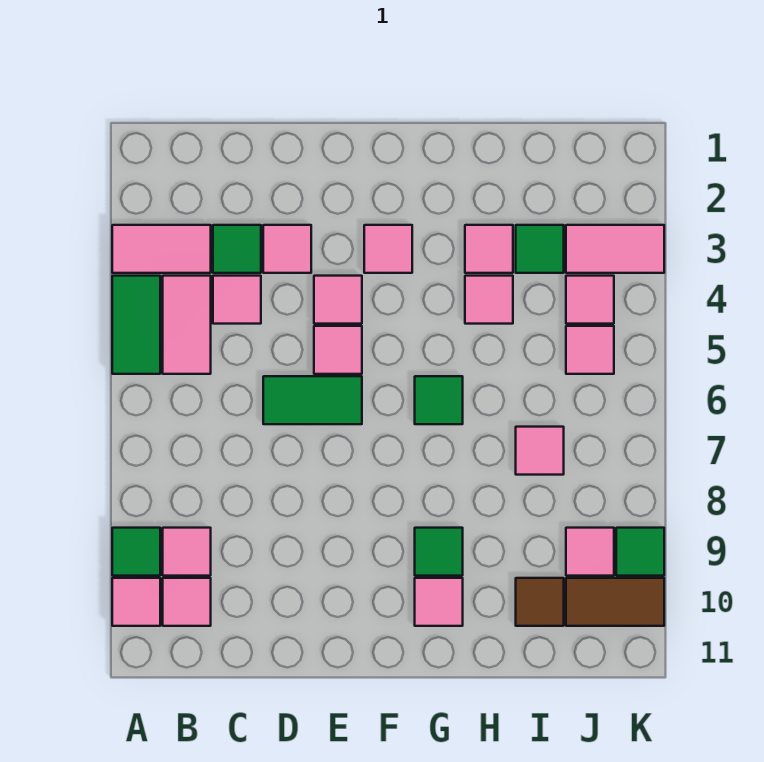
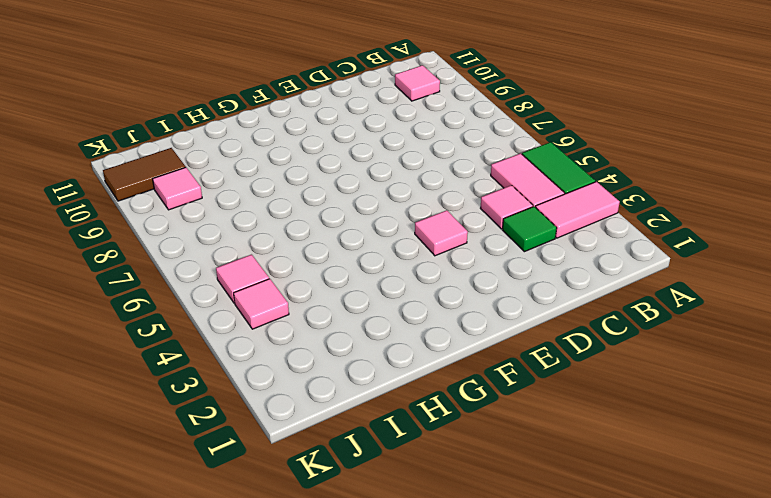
none -> green 1x1 tile [112,528,160,576]
none -> pink 1x1 tile [112,578,160,626]
none -> pink 1x1 tile [163,528,211,576]

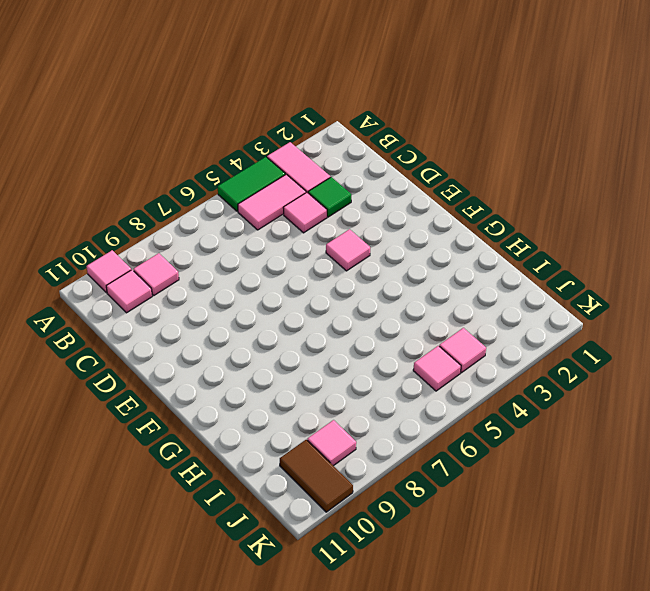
none -> green 1x1 tile [112,528,160,576]
none -> pink 1x1 tile [263,225,311,273]
none -> green 1x2 tile [263,376,362,424]

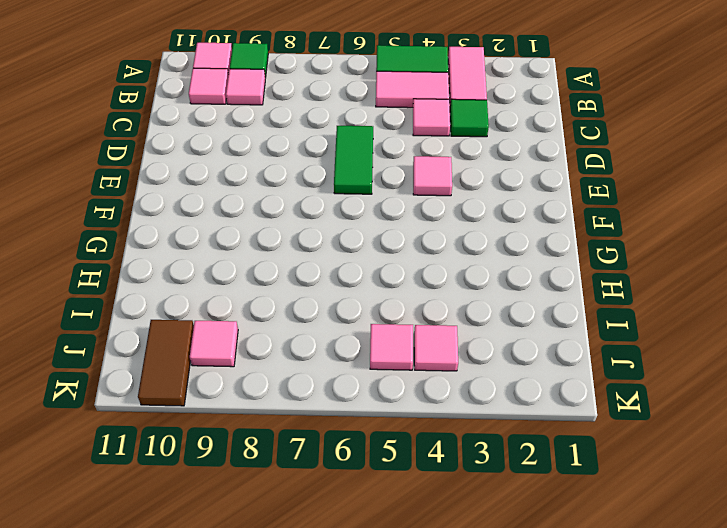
none -> pink 1x1 tile [263,225,311,273]
none -> pink 1x1 tile [314,326,362,374]
none -> pink 1x1 tile [364,225,412,273]

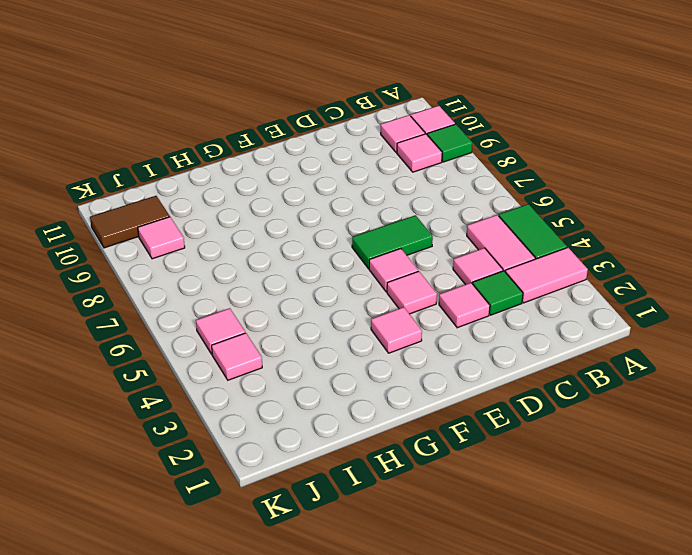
none -> green 1x1 tile [415,376,463,424]
none -> green 1x1 tile [415,528,463,576]
none -> pink 1x1 tile [415,578,463,626]

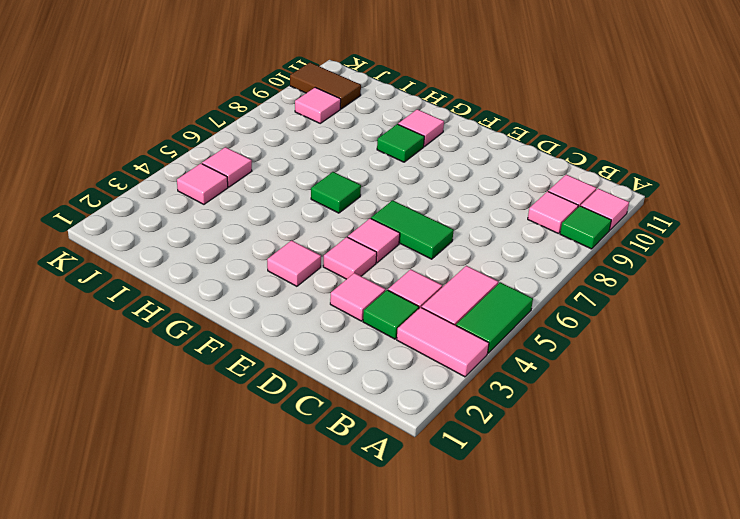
none -> pink 1x1 tile [465,225,513,273]
none -> pink 1x1 tile [465,276,513,324]
none -> green 1x1 tile [516,225,564,273]

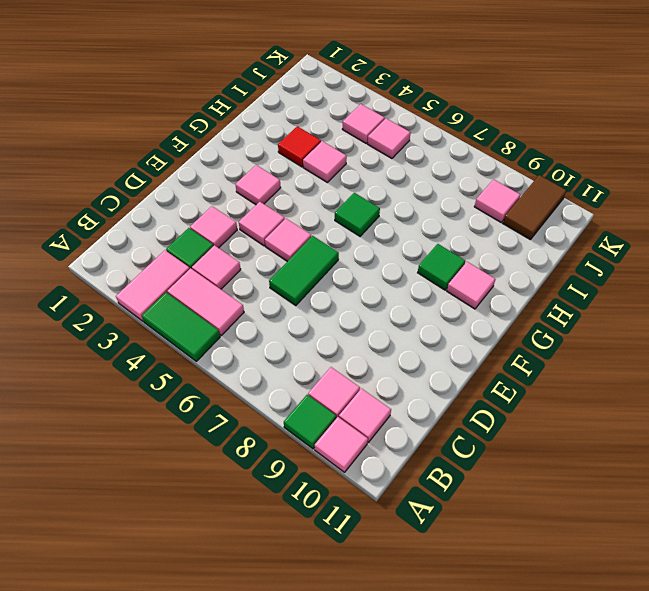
red 1x1 tile [278,126,321,167] -> pink 1x1 tile [465,225,513,273]
none -> green 1x1 tile [516,225,564,273]
none -> pink 1x1 tile [516,427,564,475]
none -> brown 1x1 tile [516,578,564,626]

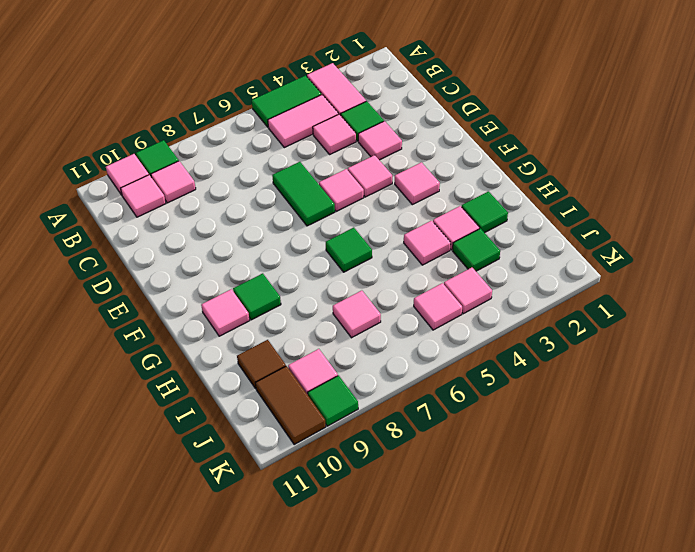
green 1x1 tile [462,191,508,233] -> none
none -> pink 1x2 tile [566,225,664,273]

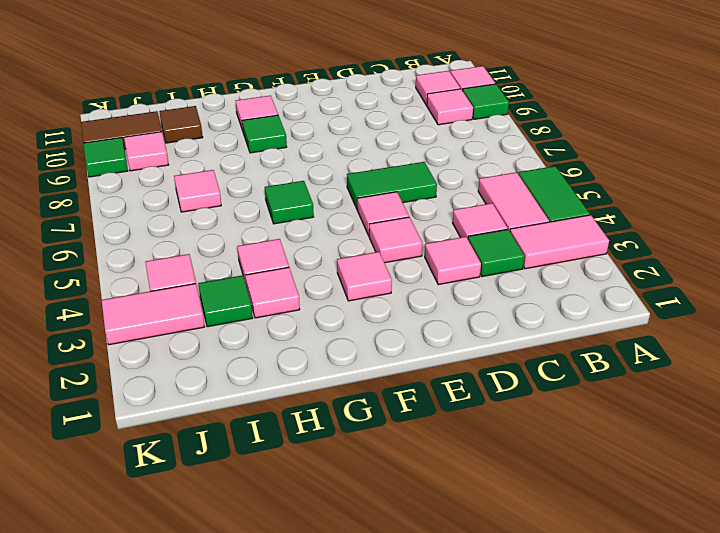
none -> pink 1x1 tile [566,326,614,374]

